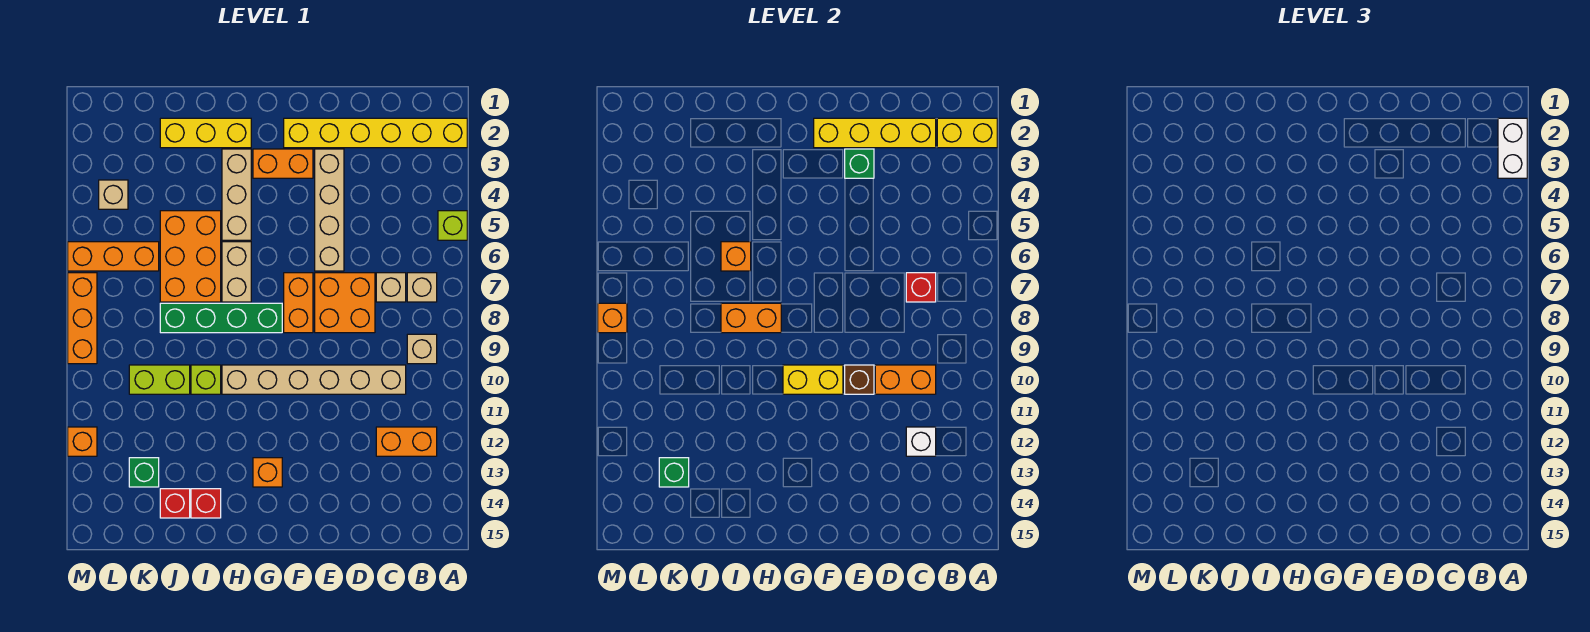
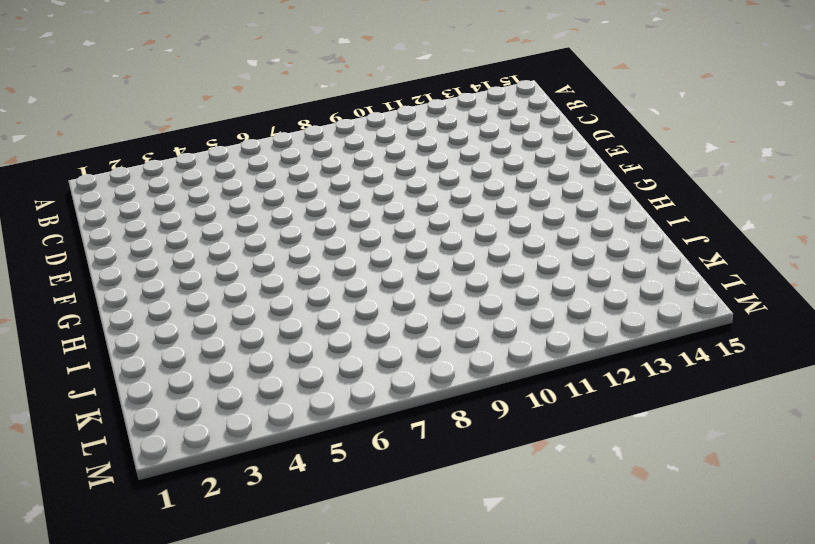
none -> yellow 1x6 brick [284,118,467,148]
none -> lime 1x1 brick [438,211,467,240]
none -> tan 1x1 brick [407,273,437,302]
none -> tan 1x1 brick [407,334,437,364]

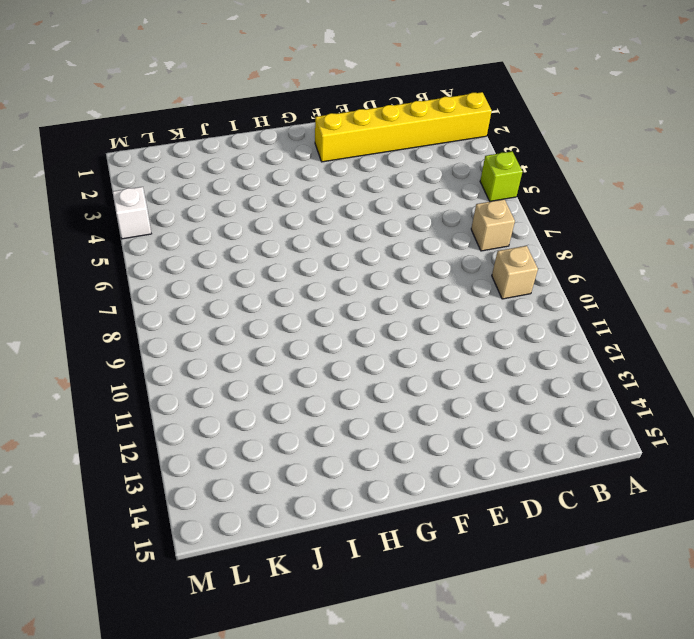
white 1x1 brick [112,187,151,239] -> white 1x1 brick moved to [906,427,936,456]
none -> orange 1x2 brick [376,427,437,456]
none -> tan 1x1 brick [376,273,406,302]
none -> tan 1x6 brick [222,365,406,394]
none -> orange 2x2 brick [315,273,375,333]

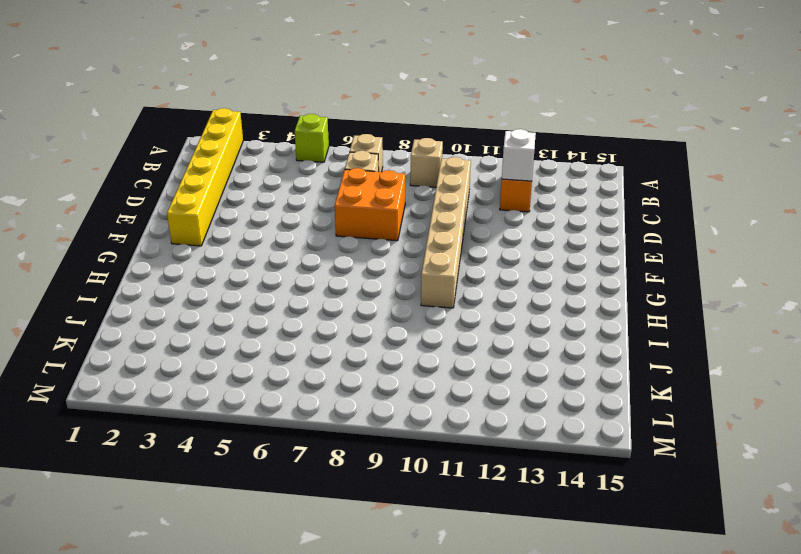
none -> tan 1x4 brick [315,149,344,271]
none -> orange 1x2 brick [253,149,313,178]
none -> orange 1x2 brick [284,273,313,333]
none -> green 1x4 brick [160,303,282,333]

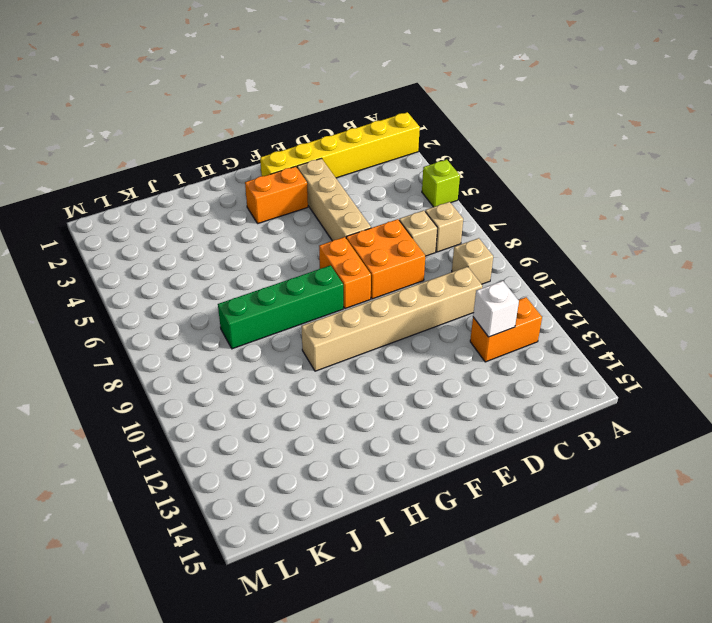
none -> orange 1x1 brick [253,458,282,487]
none -> yellow 1x3 brick [160,118,251,148]
none -> tan 1x3 brick [222,149,251,240]
none -> tan 1x2 brick [222,242,251,302]

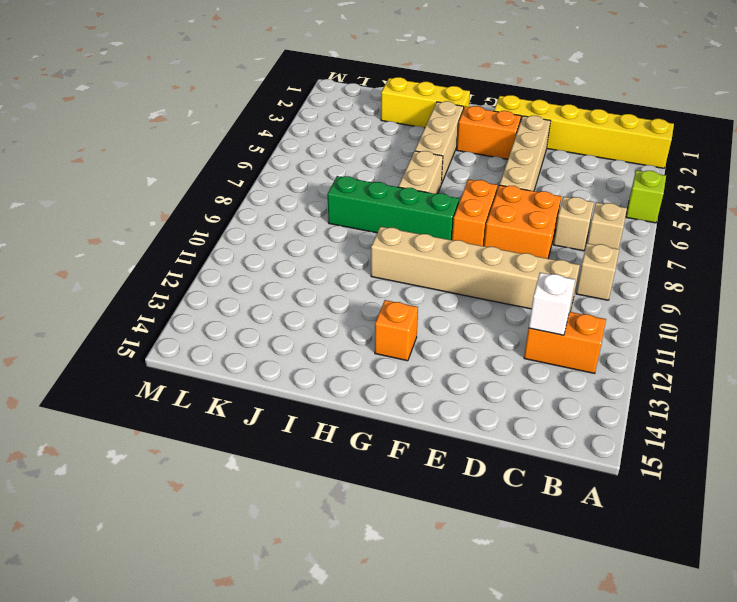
none -> orange 2x3 brick [160,211,221,302]
none -> lime 1x1 brick [191,365,221,394]
none -> red 1x1 brick [191,489,221,518]
none -> lime 1x2 brick [129,365,190,394]

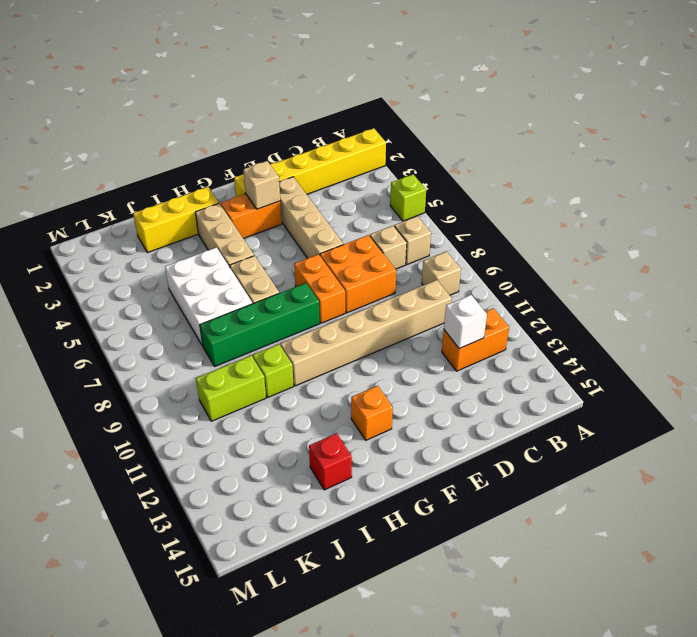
tan 1x1 brick [243,161,280,209] -> tan 1x1 brick moved to [99,180,128,209]
white 2x3 brick [165,247,253,346] -> orange 2x3 brick [160,211,221,302]
none -> red 1x1 brick [160,489,190,518]
none -> orange 1x3 brick [68,242,159,271]
none -> green 1x1 brick [129,458,159,487]
none -> orange 1x3 brick [68,273,97,364]

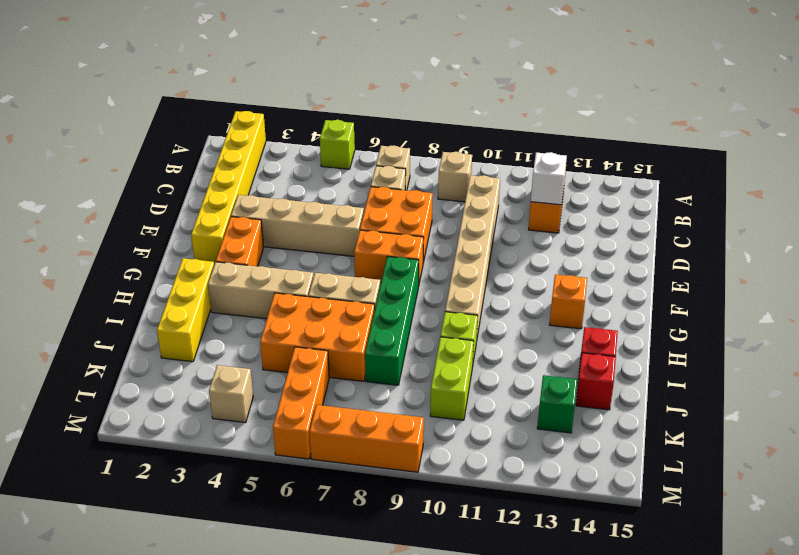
none -> orange 1x1 brick [68,427,97,456]
none -> yellow 1x2 brick [937,118,997,148]
none -> yellow 1x4 brick [814,118,936,148]
none -> red 1x1 brick [906,273,936,302]

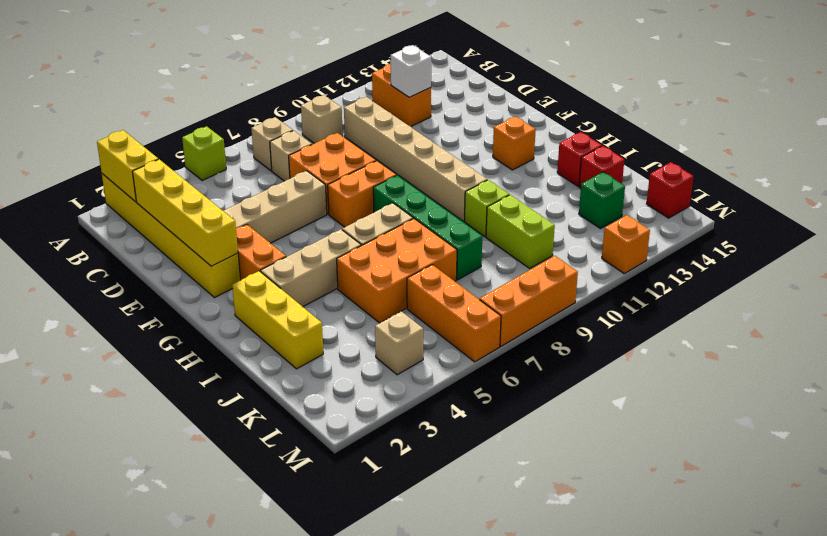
red 1x1 brick [647,162,694,218] -> red 1x1 brick moved to [906,273,936,302]
none -> orange 1x2 brick [875,365,936,394]
none -> green 1x1 brick [845,149,874,178]
none -> brown 1x1 brick [845,365,874,394]
none -> yellow 1x2 brick [783,365,843,394]

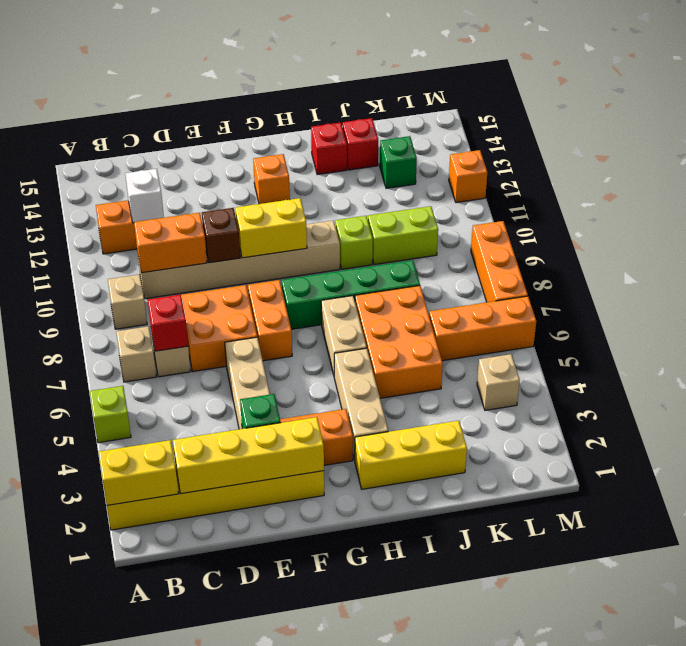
none -> orange 1x2 brick [721,303,781,333]
none -> orange 1x1 brick [721,242,751,271]
none -> green 1x1 brick [659,458,689,487]
none -> orange 1x1 brick [598,303,627,333]

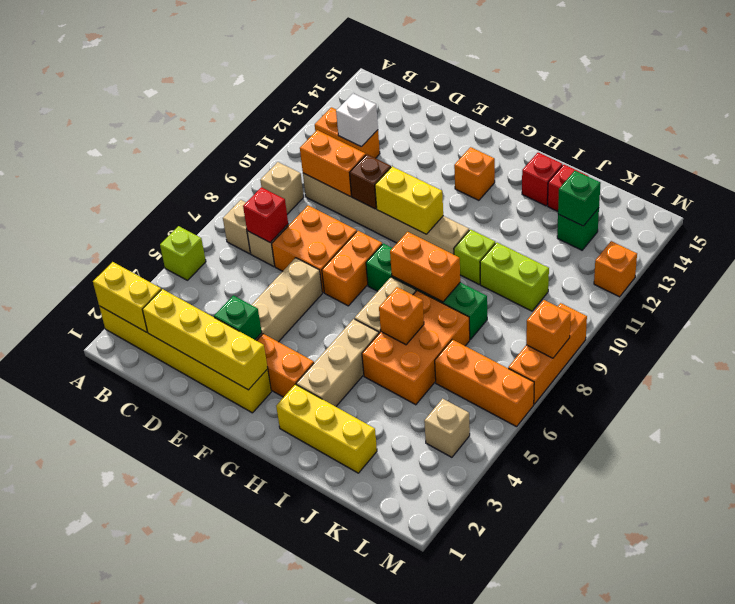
none -> white 1x2 brick [1498,118,1527,178]

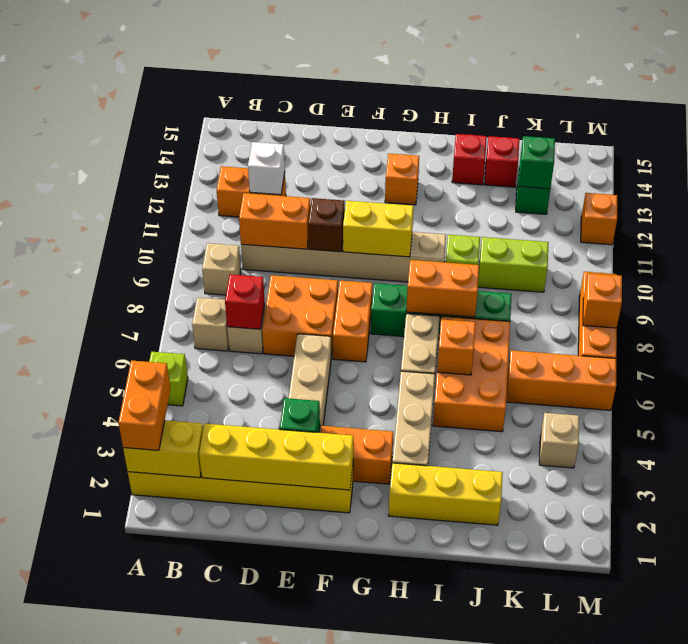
orange 1x2 brick [118,360,171,450] -> white 1x2 brick [1498,118,1527,178]

